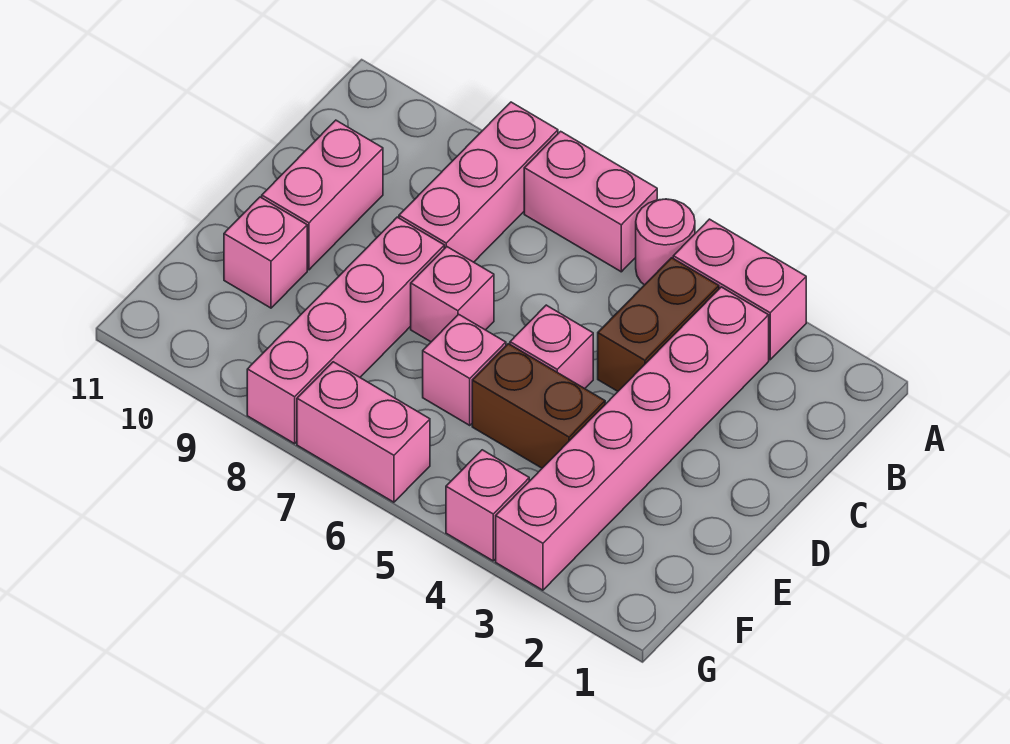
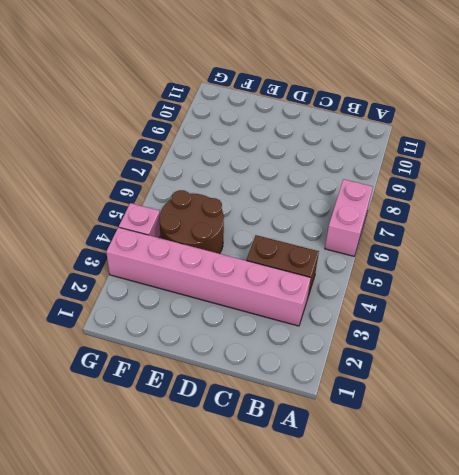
brown 2x2 round brick [159,190,224,254] -> brown 1x2 brick [472,344,605,468]
none -> pink 1x2 brick [673,219,806,360]
none -> pink 1x1 round brick [636,199,695,285]
none -> pink 1x3 brick [399,102,558,262]

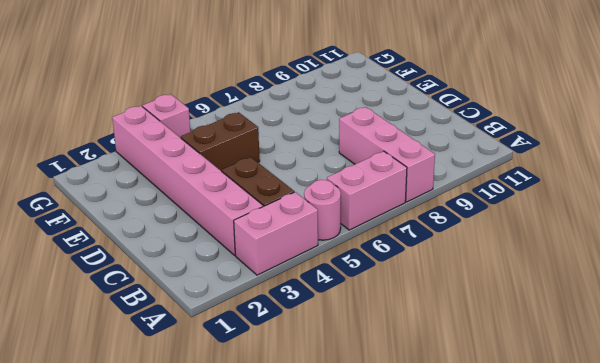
none -> pink 1x2 brick [262,120,383,270]
none -> pink 1x1 brick [510,305,593,389]
none -> pink 1x1 brick [411,247,494,342]

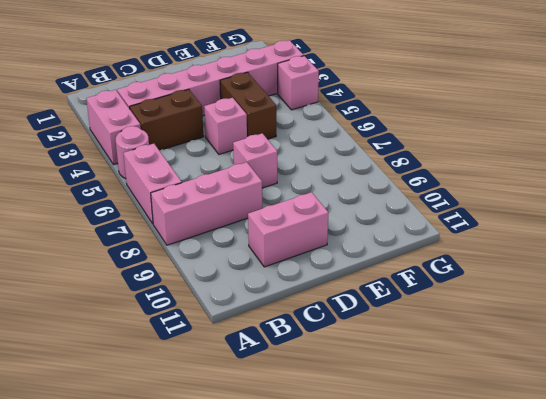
none -> pink 1x4 brick [247,217,444,444]
none -> pink 1x1 brick [423,314,506,425]
none -> pink 1x1 brick [224,197,307,308]

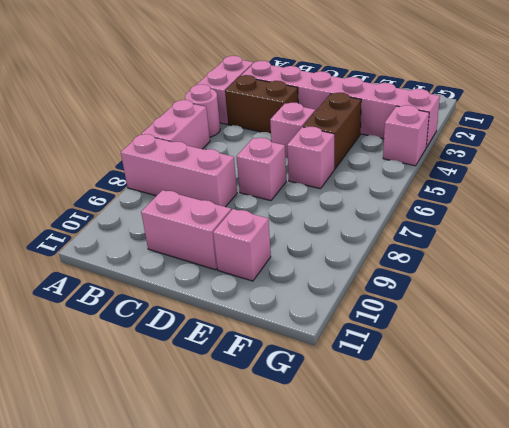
none -> pink 1x4 brick [247,217,444,444]
none -> pink 1x2 brick [297,362,430,502]

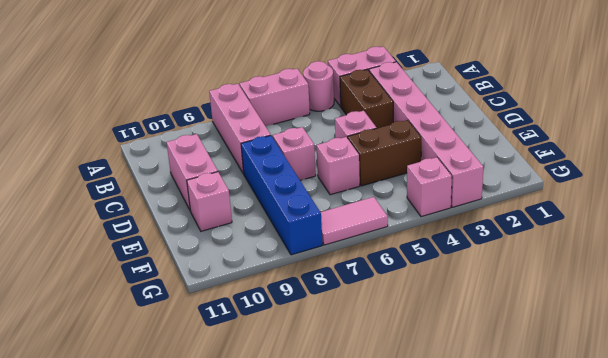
blue 1x4 brick [241,136,322,255] -> pink 1x4 brick [247,217,444,444]
pink 1x2 tile [321,197,388,245] -> pink 1x2 brick [297,362,430,502]

